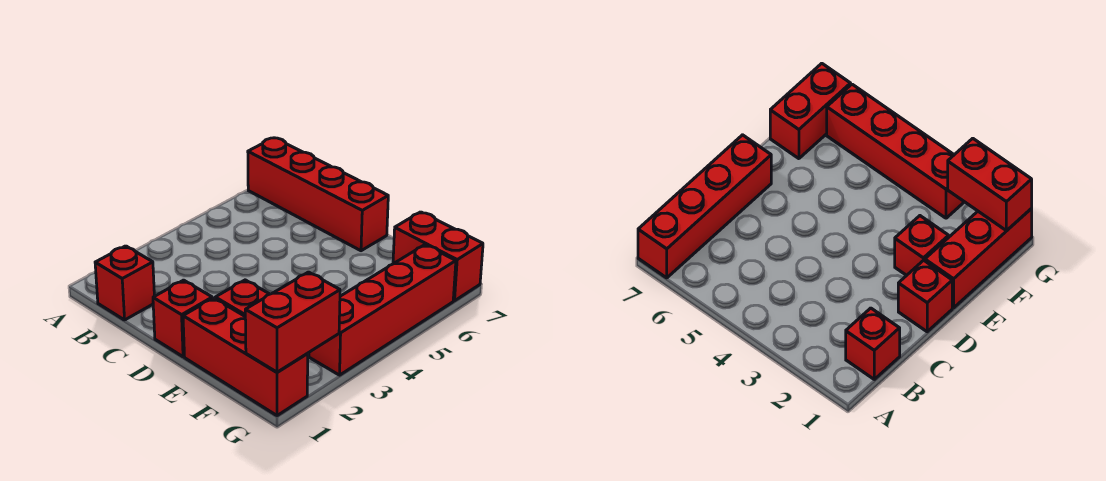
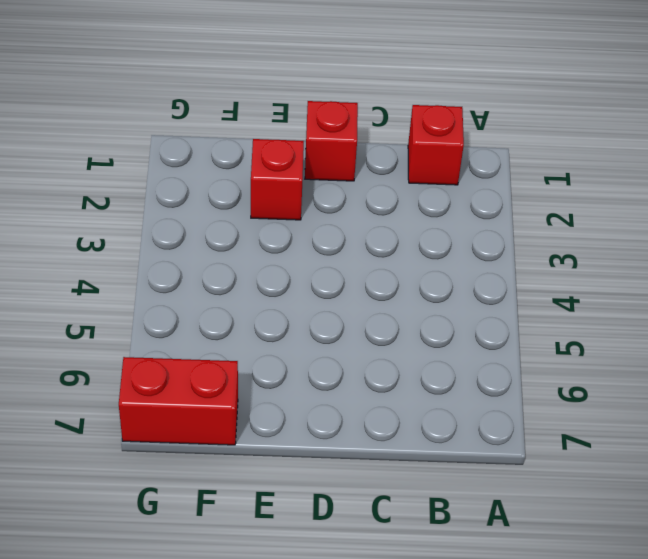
none -> red 1x4 brick [248,138,388,251]
none -> red 1x3 brick [183,298,308,416]

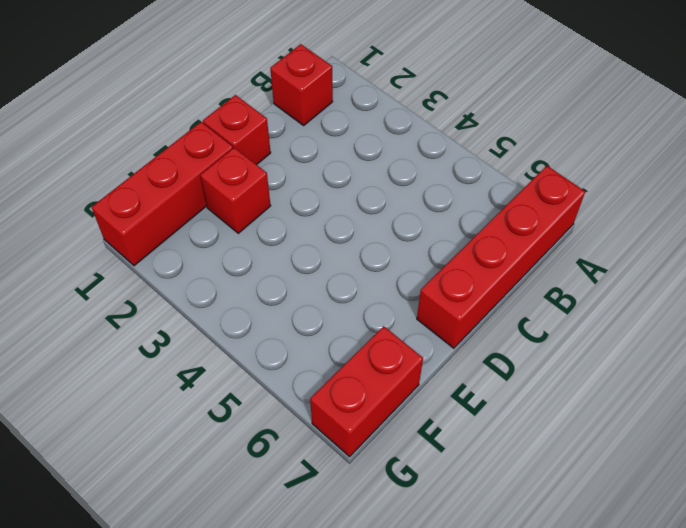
none -> red 1x4 brick [309,245,456,375]
none -> red 1x2 brick [245,272,340,372]

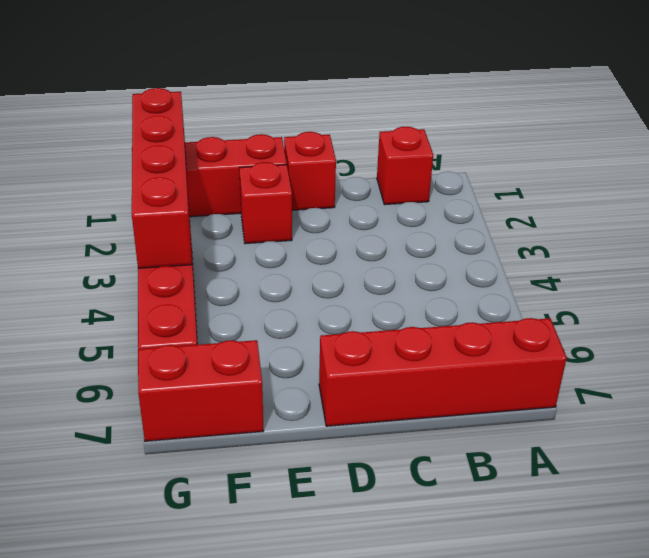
red 1x4 brick [132,88,192,268] -> red 1x2 brick [245,272,340,372]

